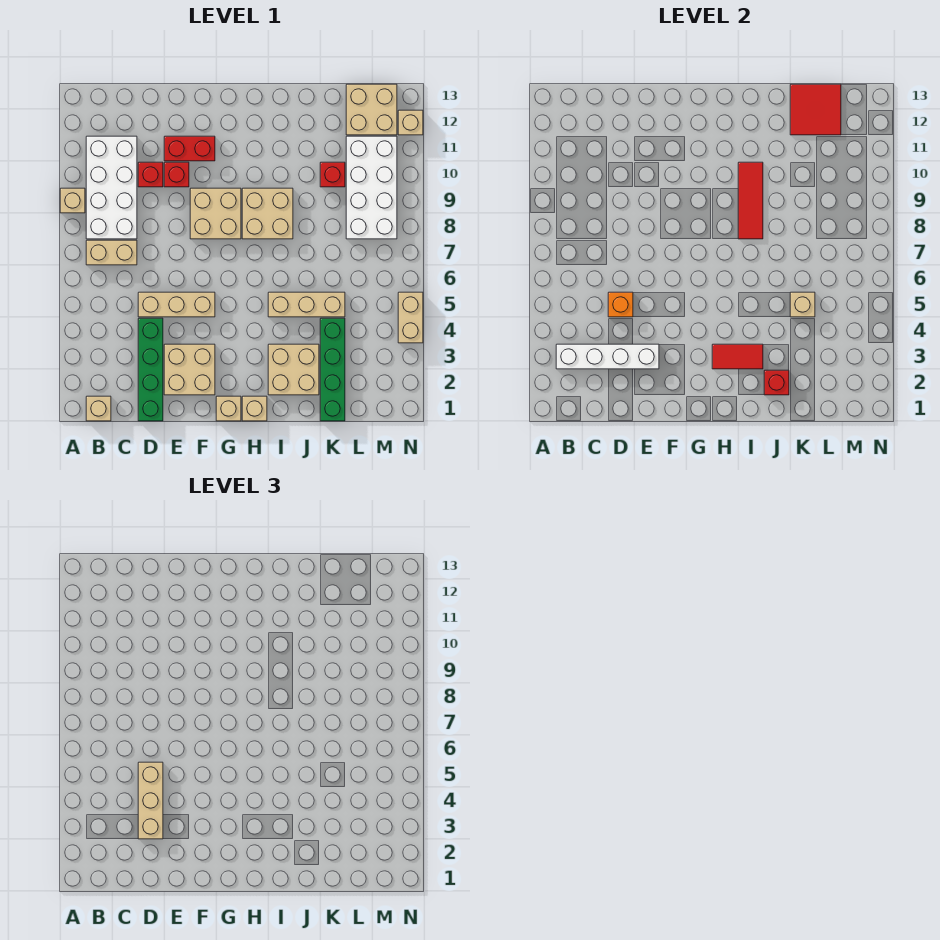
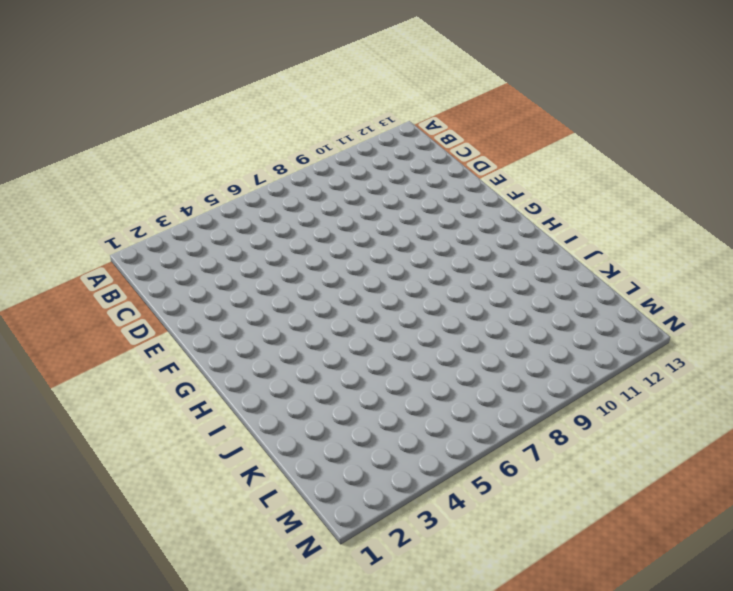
none -> tan 1x1 brick [60,188,85,213]
none -> tan 1x1 brick [86,396,111,421]
none -> tan 1x2 brick [86,240,137,265]
none -> white 2x4 brick [86,136,137,239]

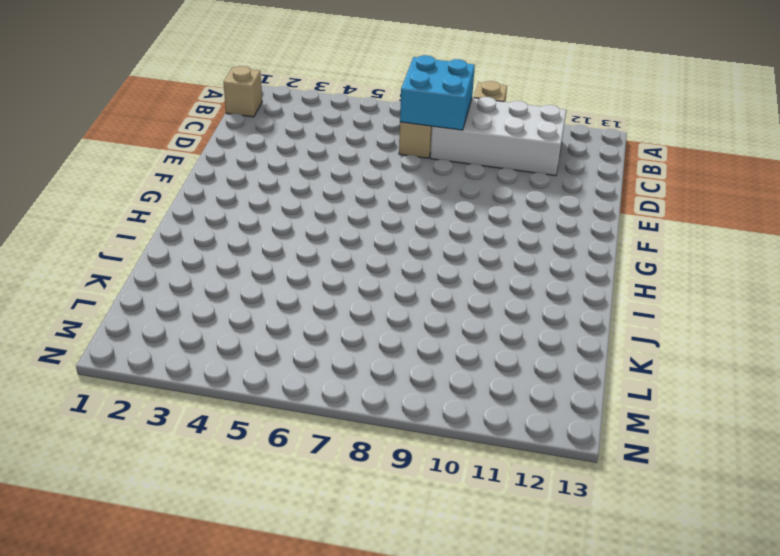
cyan 2x2 brick [400,55,475,130] -> none
none -> green 1x4 brick [138,318,163,421]
none -> tan 1x3 brick [138,292,215,317]
none -> red 1x1 brick [138,162,163,187]
none -> tan 2x2 brick [164,344,215,395]

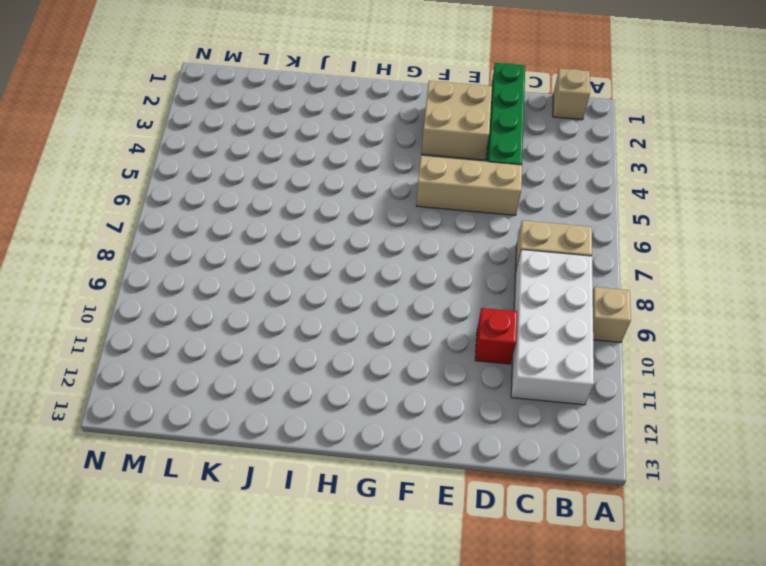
none -> red 1x1 brick [164,162,189,187]
none -> red 1x2 brick [164,136,215,161]
none -> tan 2x2 brick [190,188,241,239]
none -> tan 1x1 brick [216,396,241,421]

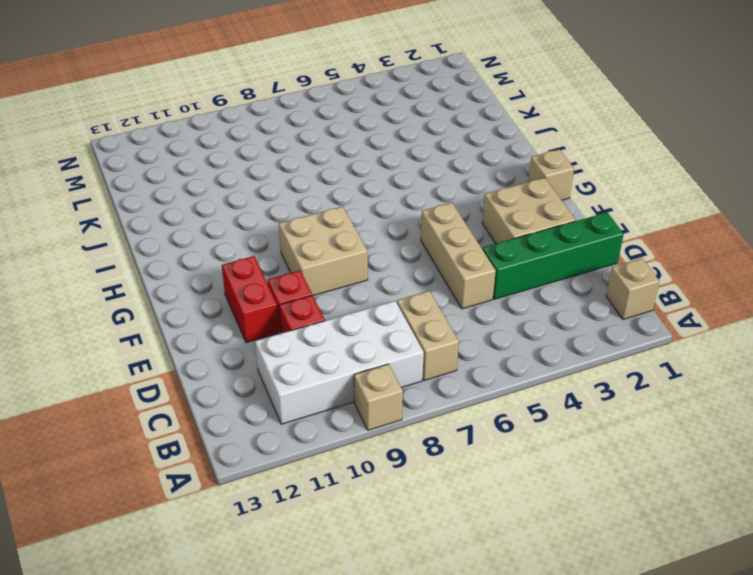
none -> tan 1x1 brick [242,396,267,421]
none -> tan 2x2 brick [242,188,293,239]
none -> tan 2x2 brick [268,344,319,395]
none -> tan 1x3 brick [268,292,345,317]

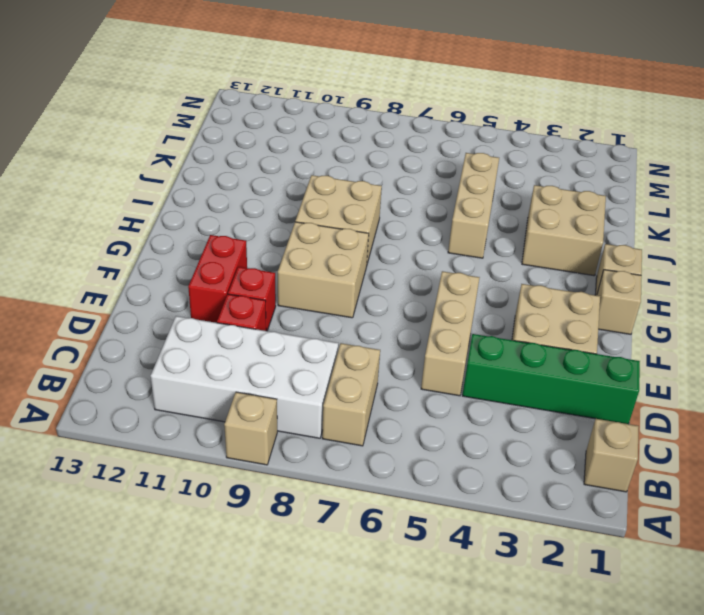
none -> green 1x4 brick [320,318,345,421]
none -> red 1x1 brick [320,162,345,187]
none -> white 2x4 brick [346,136,397,239]
none -> tan 2x2 brick [346,84,397,135]

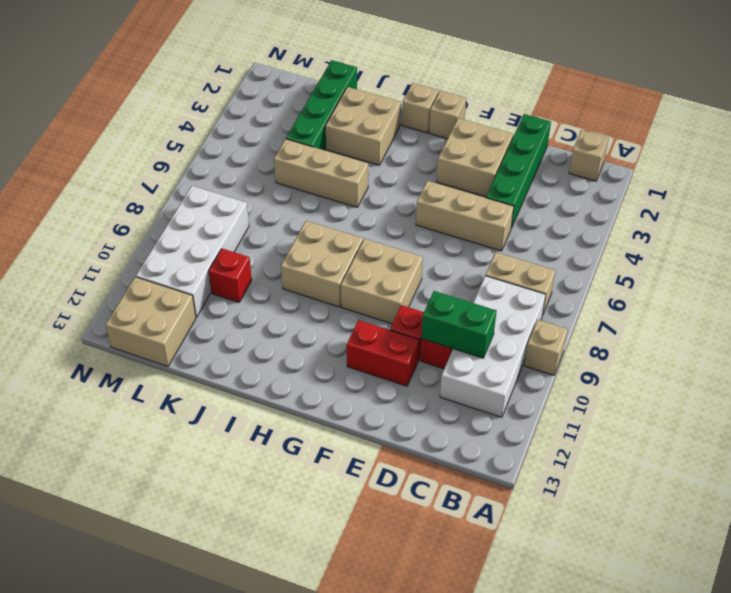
green 1x2 brick [421,291,496,358] -> none
none -> tan 1x2 brick [398,292,423,343]
none -> tan 1x1 brick [398,110,423,135]
none -> white 1x4 brick [556,344,659,369]
none -> orange 1x1 brick [608,292,633,317]

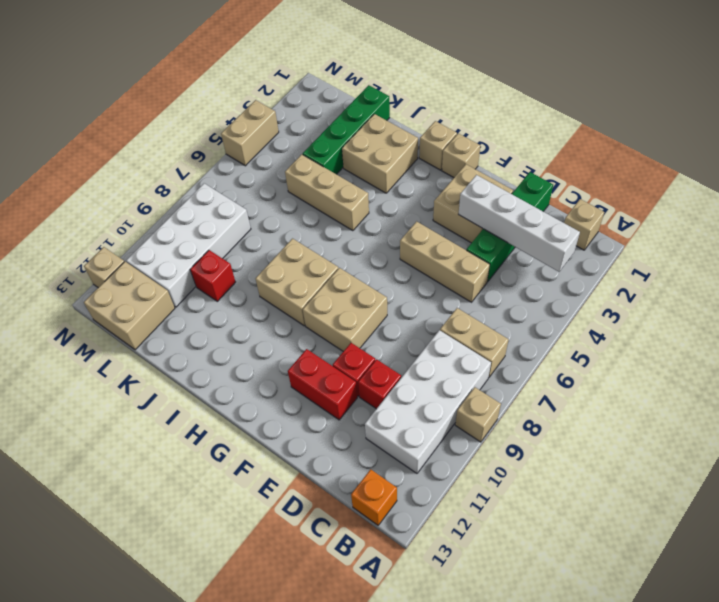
orange 1x1 brick [351,469,397,525] -> orange 1x1 brick moved to [608,292,633,317]
none -> red 1x2 tile [712,344,763,369]
none -> red 1x3 tile [738,162,763,239]
none -> red 1x1 brick [764,370,789,395]
none -> tan 1x1 brick [790,292,815,317]

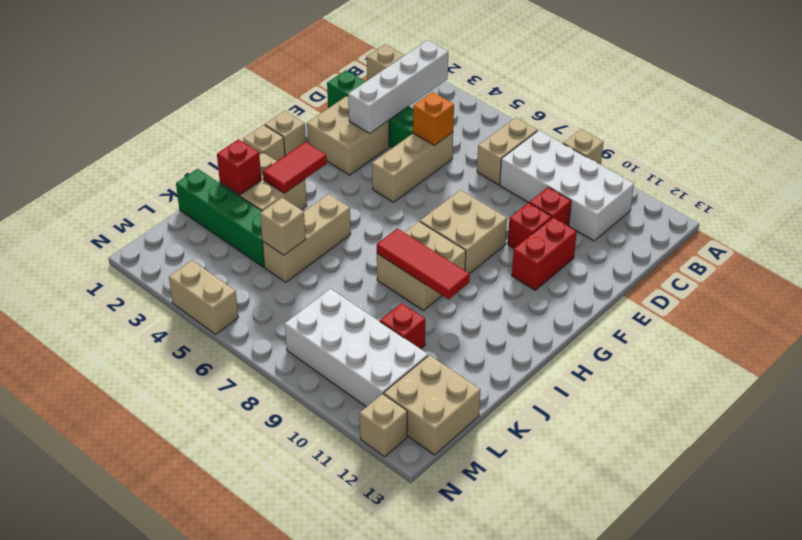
none -> red 2x2 tile [790,84,841,135]
none -> tan 1x3 brick [138,762,163,839]

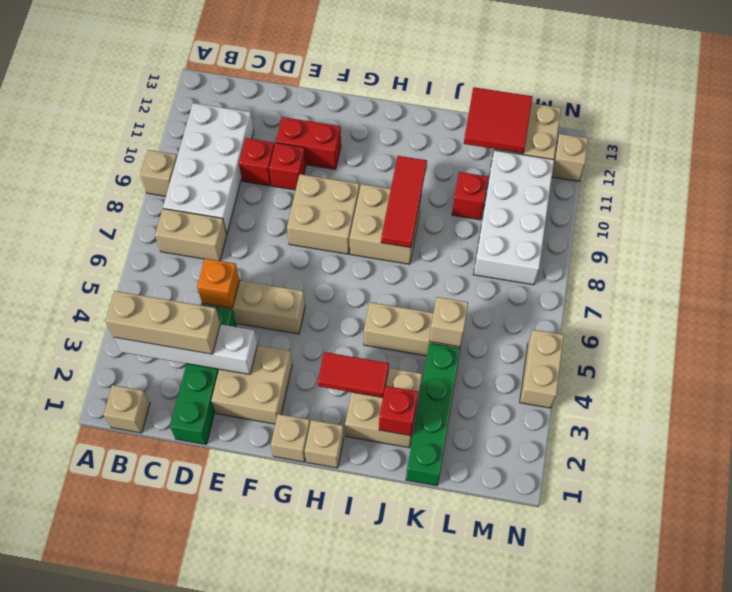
tan 1x3 brick [105,291,220,354] -> tan 1x3 brick turned to [138,762,163,839]

